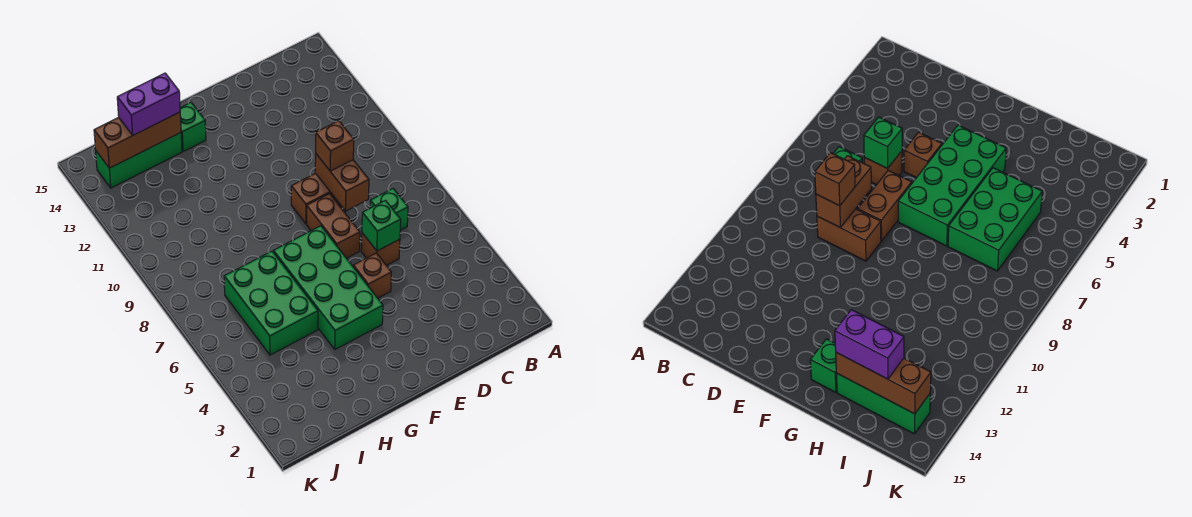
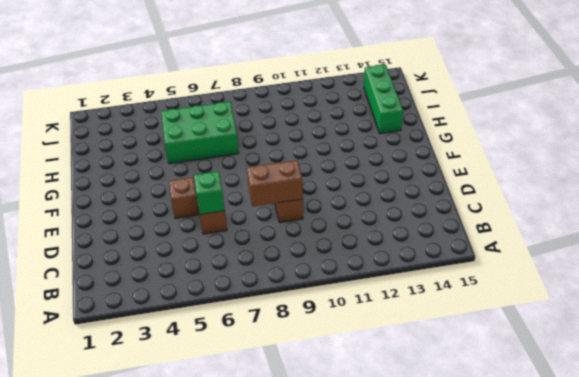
none -> green 1x1 brick [370,189,408,230]
none -> brown 1x2 brick [307,194,360,258]
none -> green 2x4 brick [273,226,383,349]

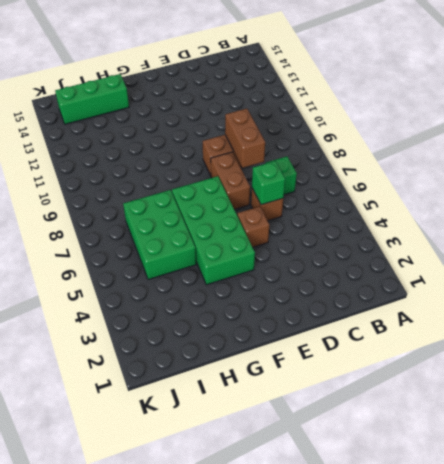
none -> green 1x1 brick [180,103,206,152]
none -> brown 1x3 brick [94,112,181,168]
none -> brown 1x1 brick [316,121,354,171]

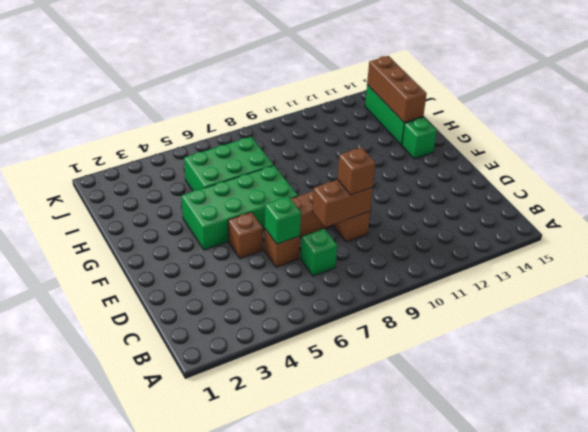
none -> purple 1x2 brick [117,73,180,135]

